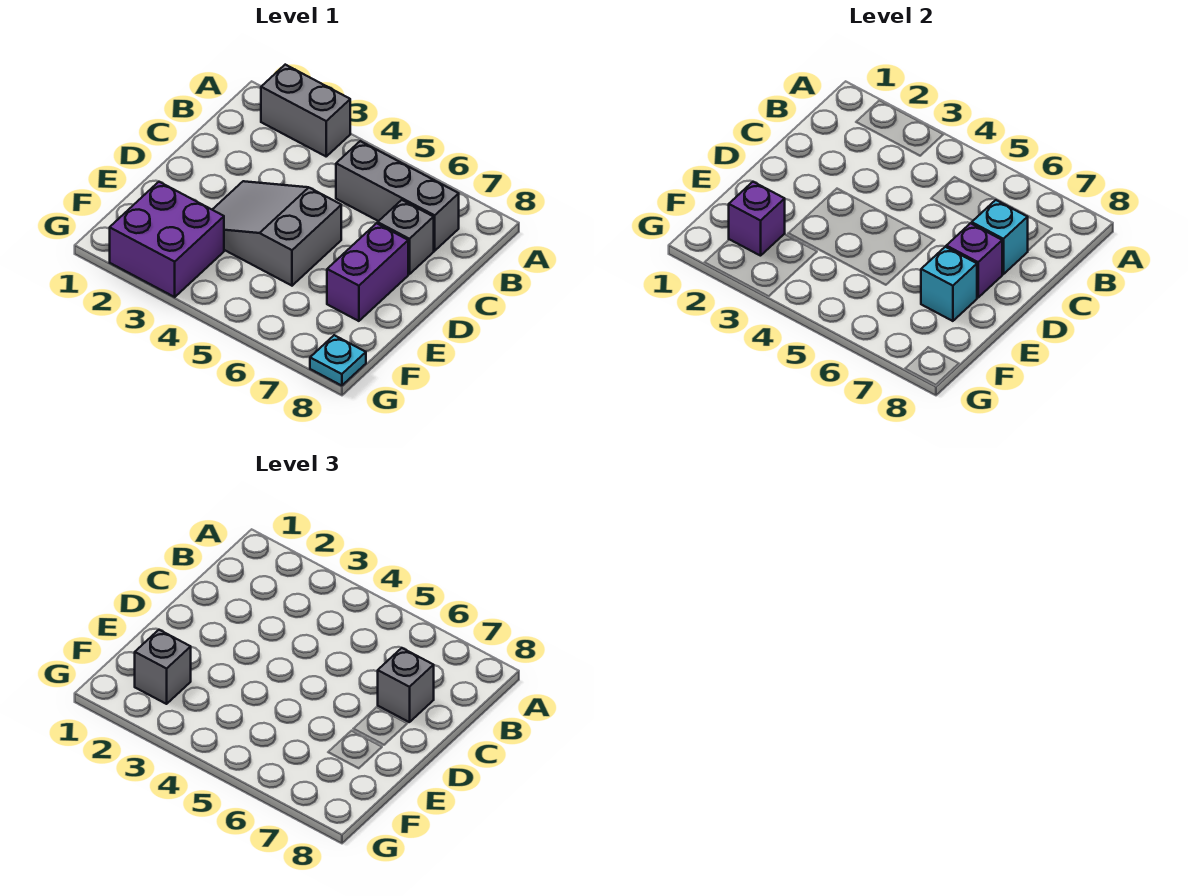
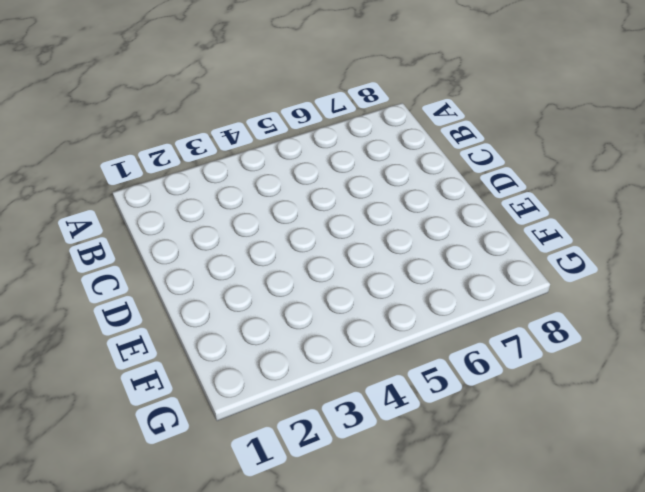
none -> grey 1x2 brick [261,65,350,156]
none -> grey 1x3 brick [336,141,459,251]
none -> grey 1x1 brick [378,200,434,274]

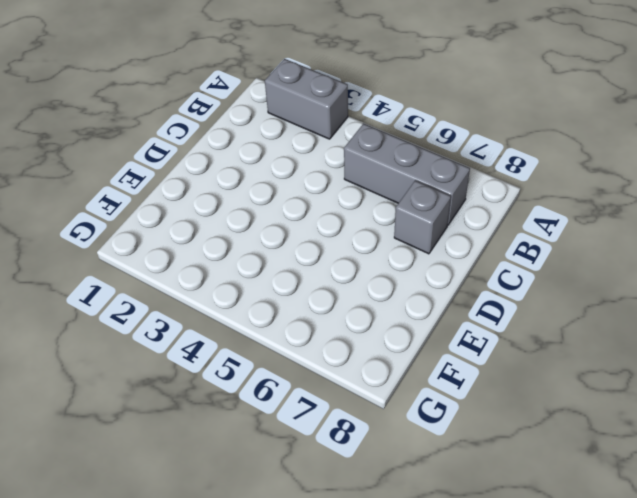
none -> grey 2x3 slope [212,181,341,286]
none -> purple 1x2 brick [327,223,408,321]
none -> purple 2x2 brick [110,182,224,297]

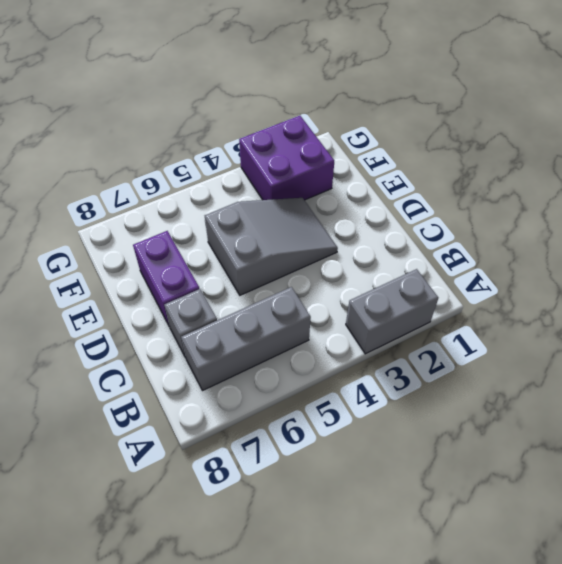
none -> cyan 1x1 plate [310,335,366,386]
none -> cyan 1x1 brick [972,200,1028,274]
none -> purple 1x1 brick [946,223,1002,297]

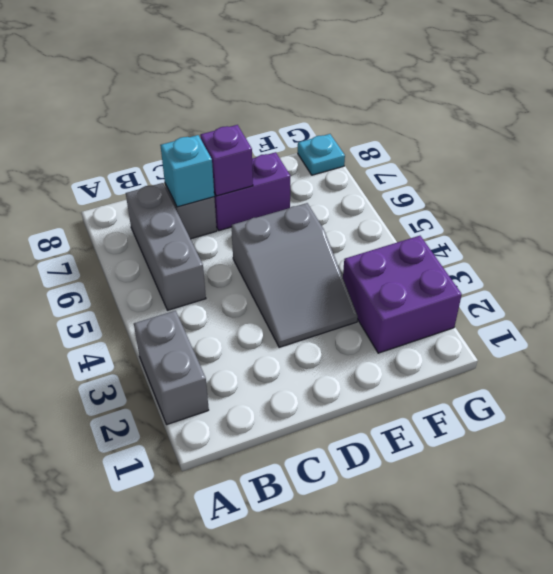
none -> cyan 1x1 brick [921,247,977,321]
none -> purple 1x1 brick [729,182,785,256]
none -> grey 1x1 brick [378,648,434,722]

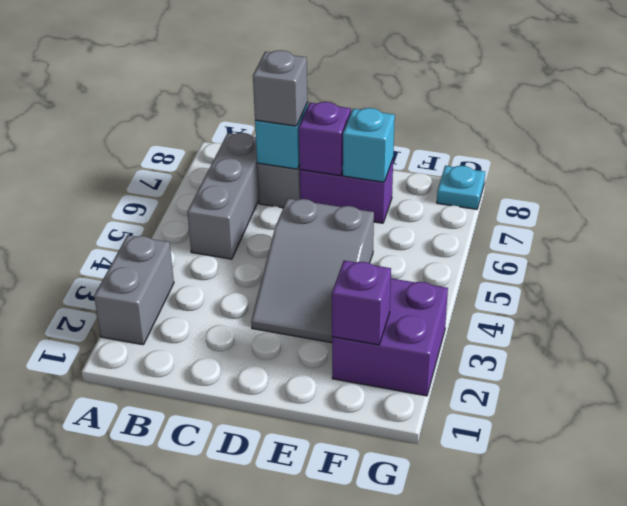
none -> grey 1x1 brick [135,630,191,704]

